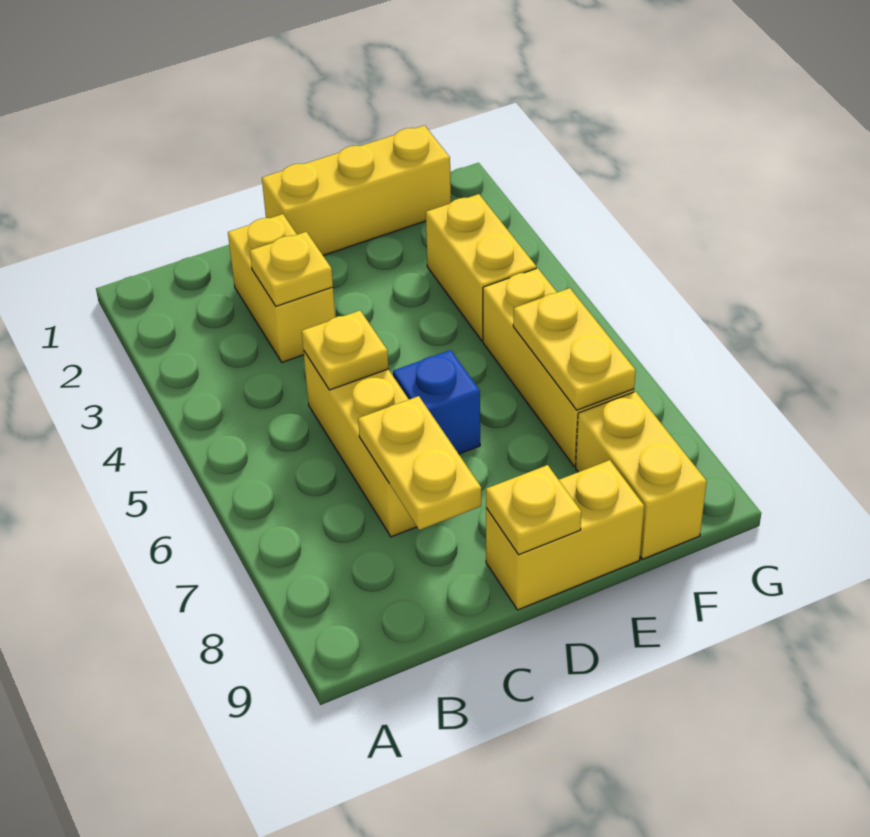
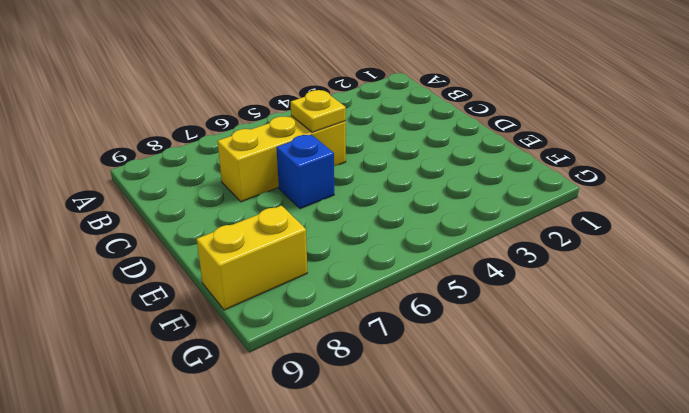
none -> yellow 1x2 brick [228,214,335,362]
none -> yellow 1x3 brick [262,125,451,255]
none -> yellow 1x2 brick [486,460,644,610]

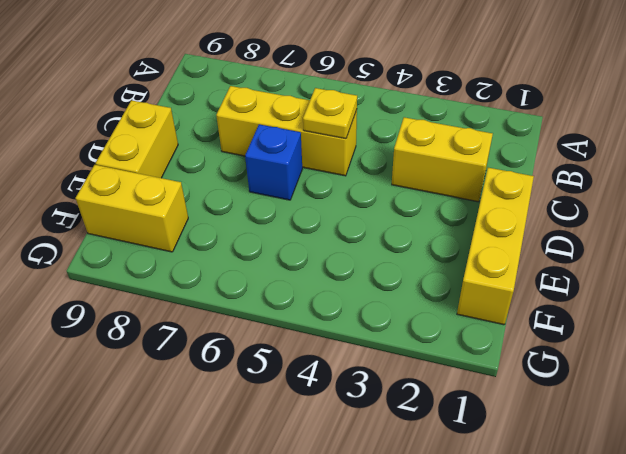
none -> yellow 1x2 brick [426,194,536,341]
none -> yellow 1x3 brick [483,268,634,466]
none -> yellow 1x1 plate [250,232,333,306]

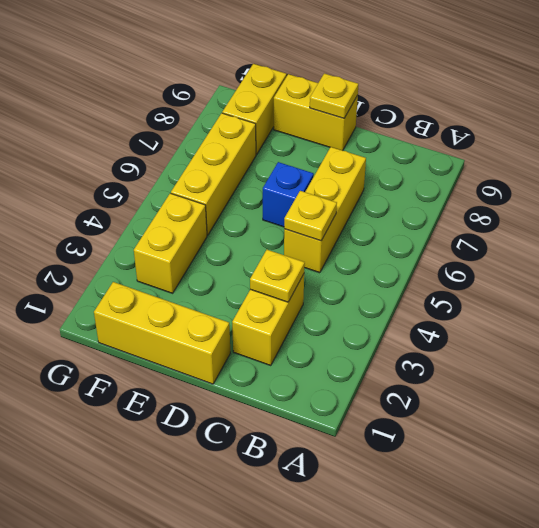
none -> yellow 1x2 plate [358,396,481,530]
none -> yellow 1x2 plate [513,288,636,410]

